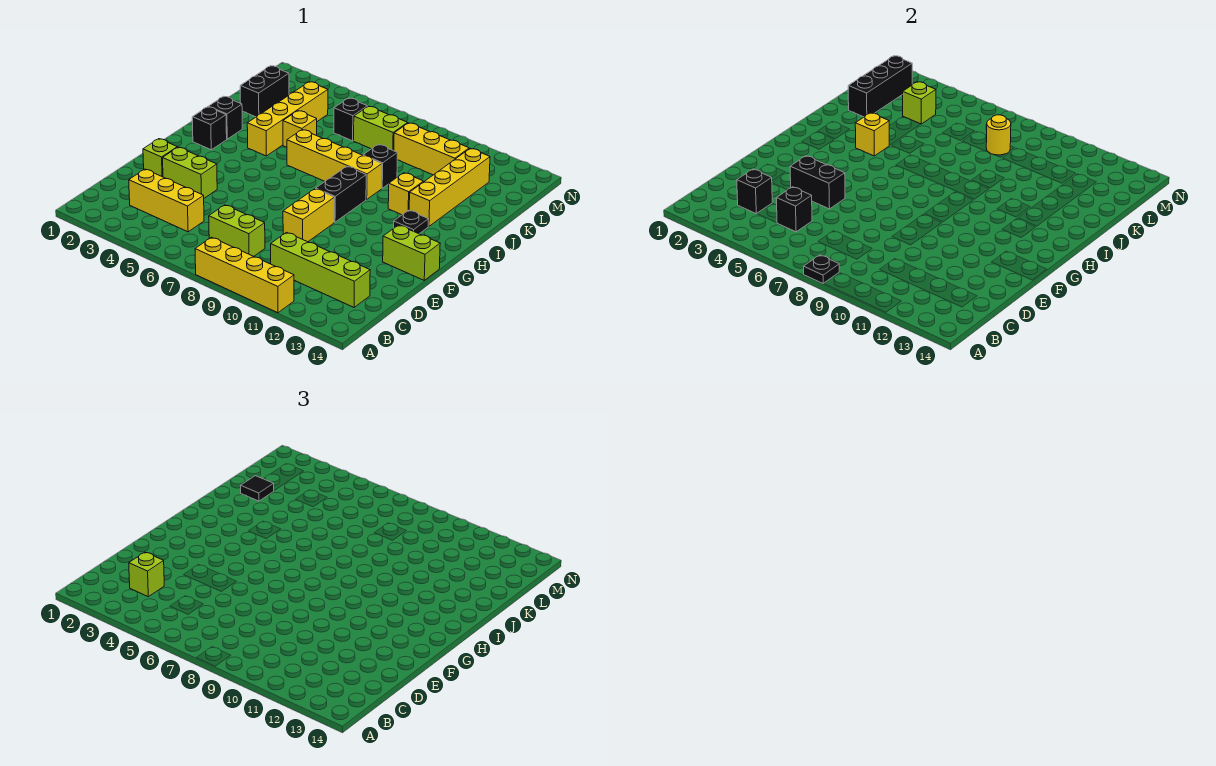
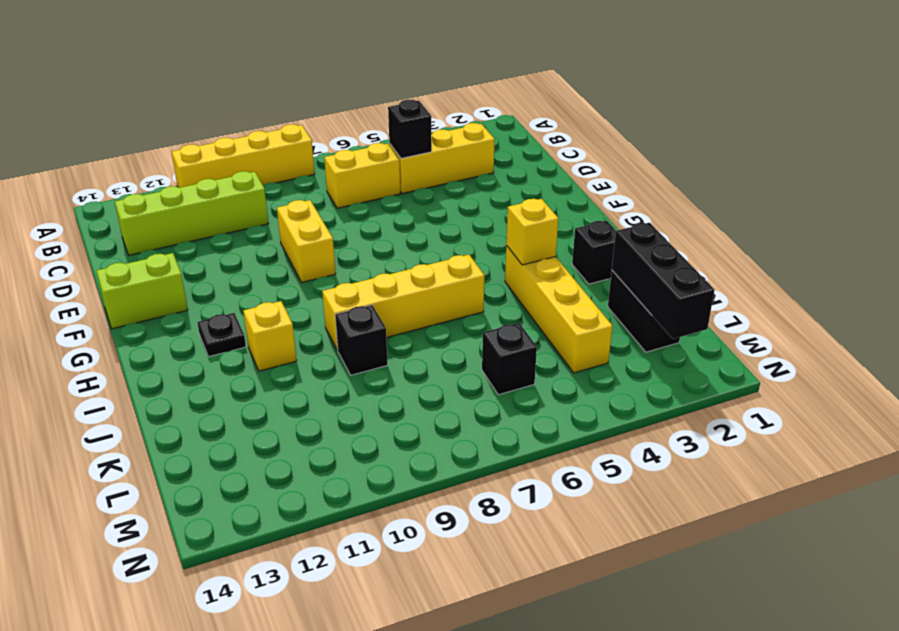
yellow 1x2 brick [324,143,400,208] -> lime 1x2 brick [209,205,265,256]
none -> lime 1x1 brick [143,139,177,177]
none -> lime 1x2 brick [163,147,217,198]
none -> black 1x2 brick [316,166,366,222]
none -> black 1x1 brick [192,107,227,150]

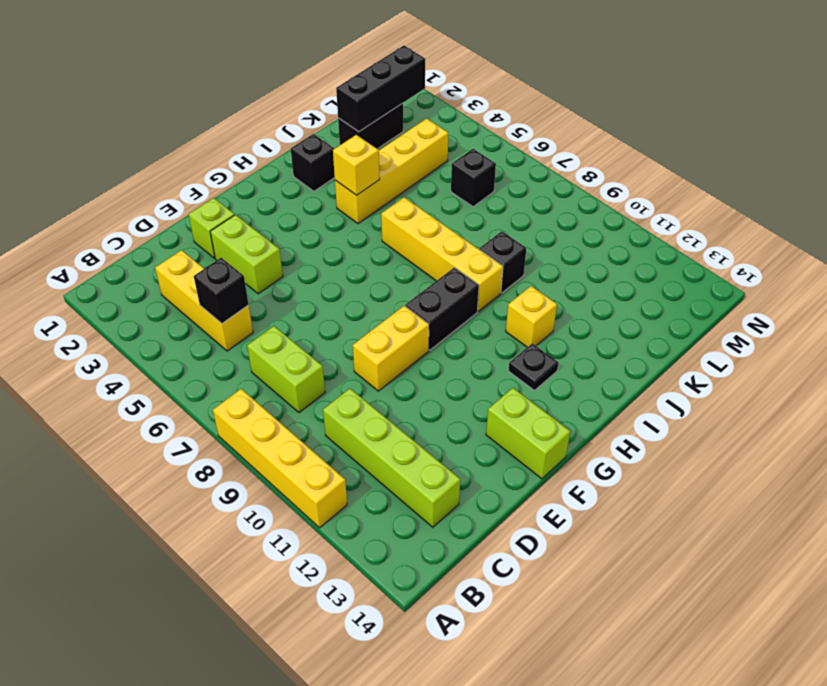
none -> black 1x1 brick [192,107,227,150]
none -> yellow 1x4 brick [409,148,490,226]
none -> yellow 1x1 brick [283,111,317,147]
none -> lime 1x2 brick [354,106,408,151]

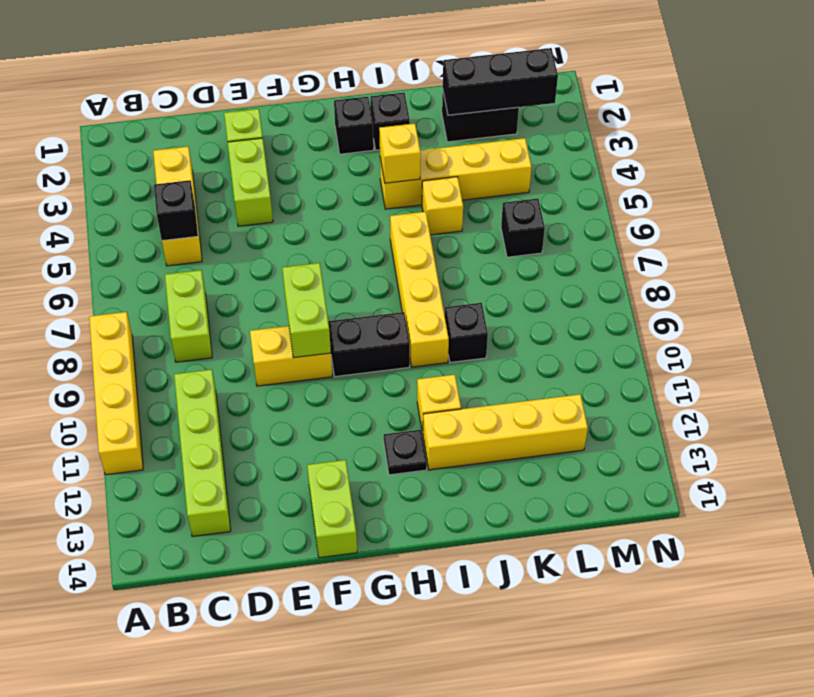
lime 1x2 brick [282,263,331,358] -> lime 1x2 brick moved to [354,106,408,151]
none -> yellow 1x3 brick [394,123,469,175]
none -> black 1x1 plate [804,255,839,284]
none -> black 1x1 brick [737,169,772,214]
none -> black 1x2 brick [790,156,845,209]

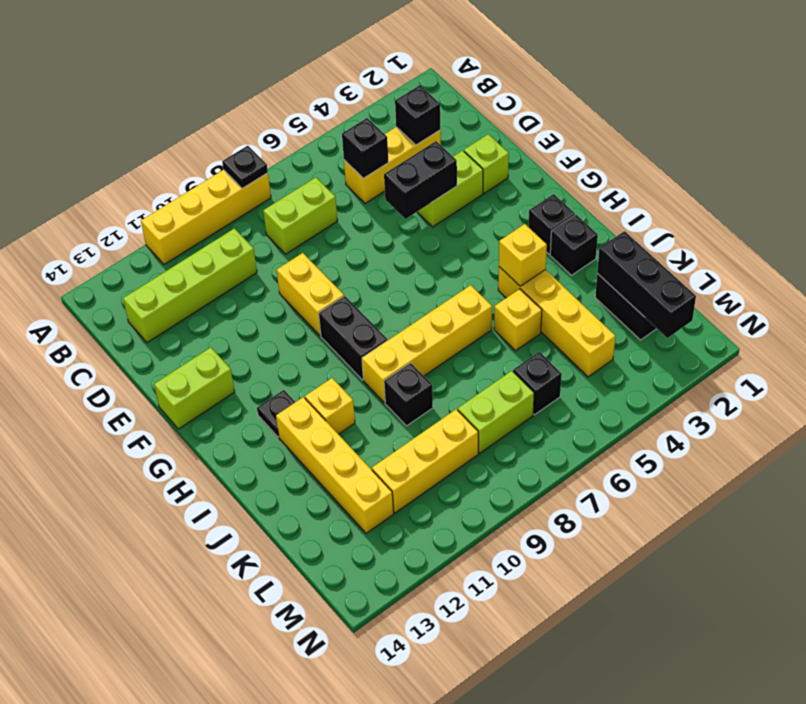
none -> lime 1x1 brick [903,82,936,124]
none -> yellow 1x1 round brick [986,115,1011,155]
none -> lime 1x1 brick [129,552,164,597]
none -> black 1x1 tile [241,476,274,501]

